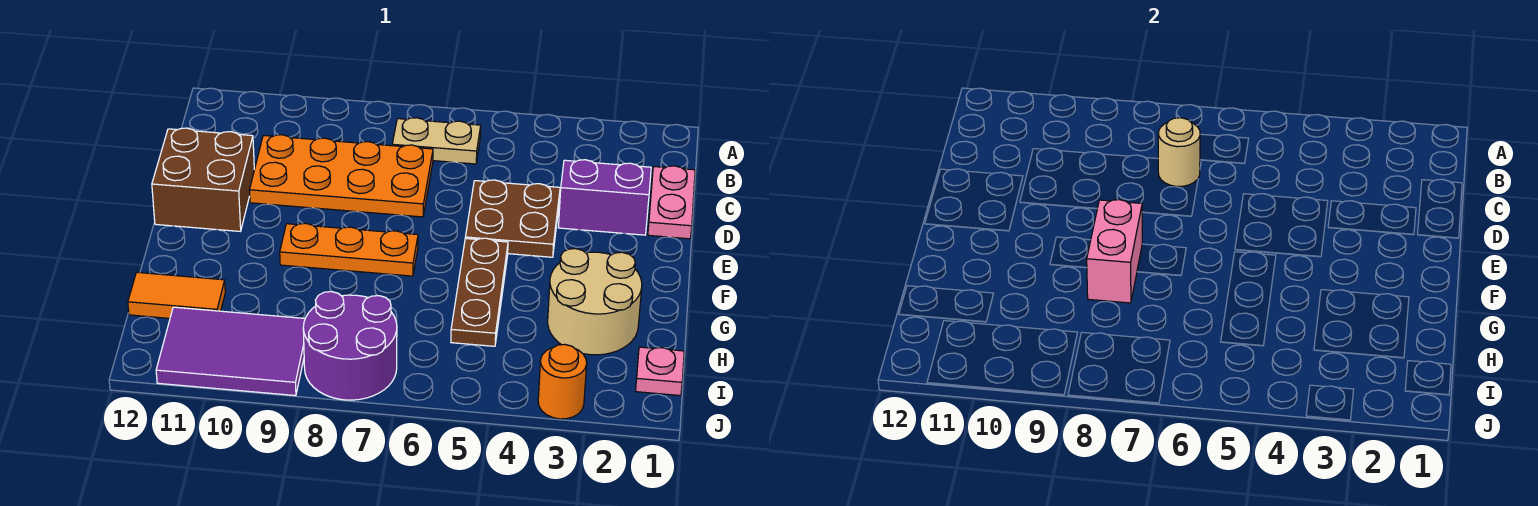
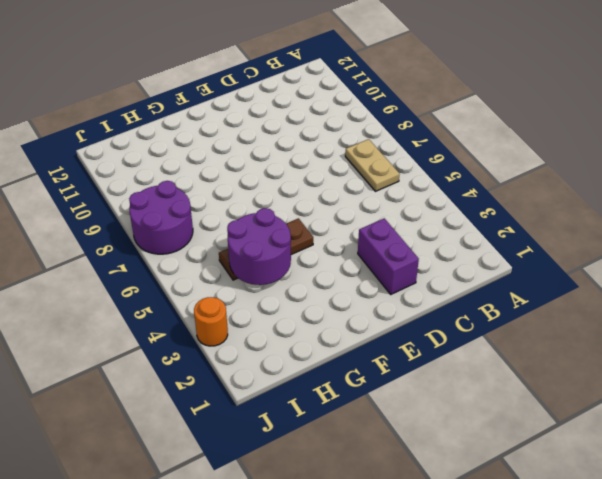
purple 2x2 round brick [227,208,291,285] -> none
none -> pink 1x2 plate [648,166,695,239]
none -> orange 2x4 plate [249,135,433,217]
none -> brown 2x2 plate [465,180,560,257]

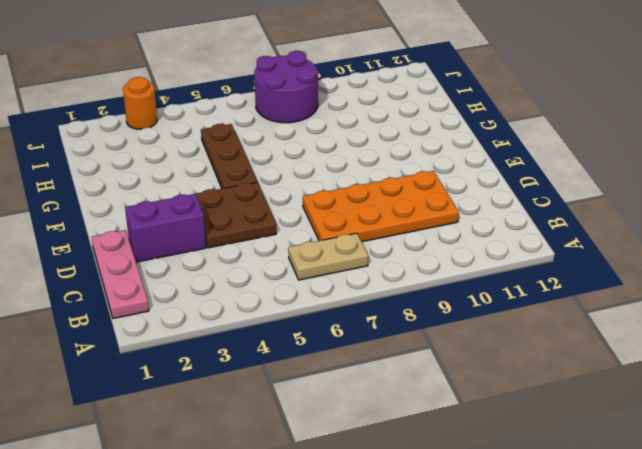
pink 1x3 plate [92,230,149,319] -> pink 1x2 plate [648,166,695,239]
none -> brown 2x2 brick [152,128,254,231]
none -> orange 1x3 plate [280,223,418,276]
none -> tan 2x2 round brick [548,249,642,355]

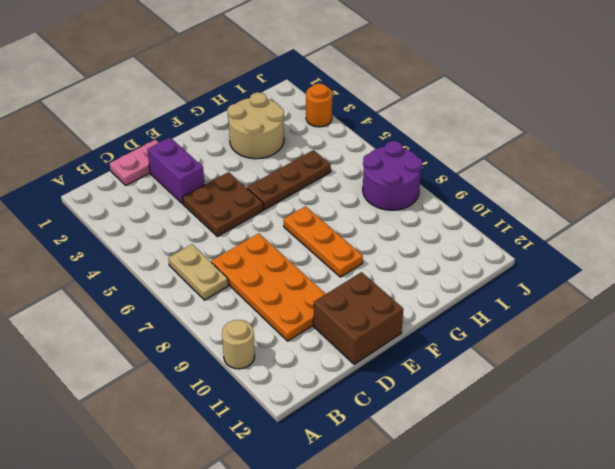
tan 1x1 round brick [222,320,255,369] -> tan 1x1 round brick moved to [1158,118,1200,186]
none -> orange 1x2 tile [128,272,225,318]
none -> pink 1x1 plate [636,347,684,396]
none -> purple 2x3 tile [156,307,305,396]

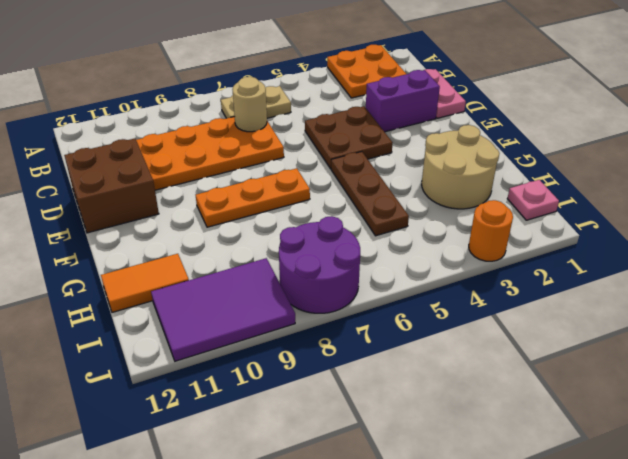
orange 2x2 plate [327,45,406,98] -> none
none -> pink 1x2 brick [1087,200,1142,303]

